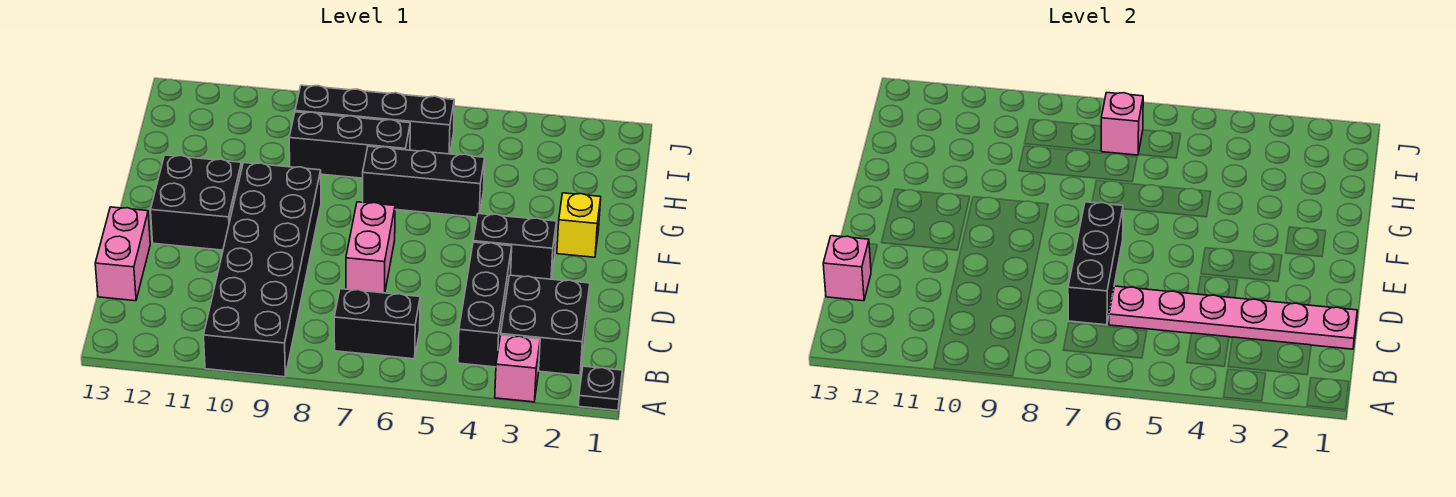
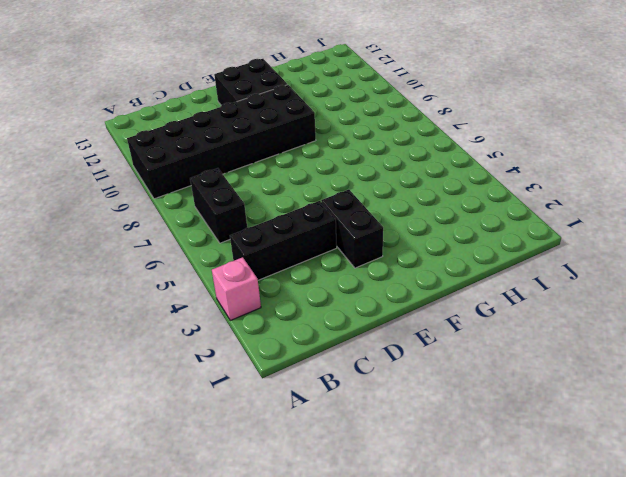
none -> black 1x1 plate [578,366,622,410]
none -> black 2x2 brick [501,275,590,375]
none -> pink 1x2 brick [95,207,150,301]

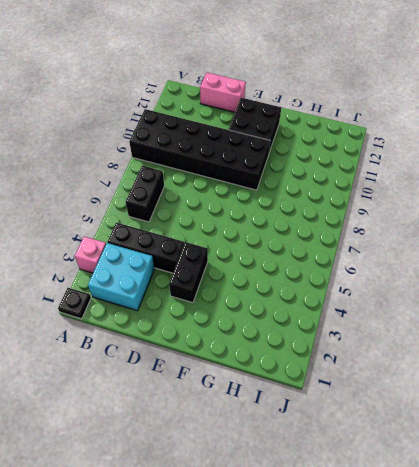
cyan 2x2 brick [88,243,155,311] -> black 2x2 brick [501,275,590,375]
none -> pink 1x2 brick [346,202,395,293]
none -> yellow 1x1 brick [557,193,601,257]
none -> black 1x3 brick [363,146,485,217]

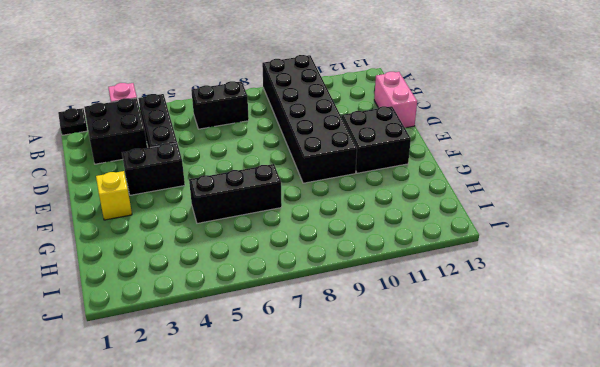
none -> pink 1x2 brick [346,202,395,293]
none -> black 1x3 brick [289,112,410,178]
none -> black 1x4 brick [295,85,454,154]

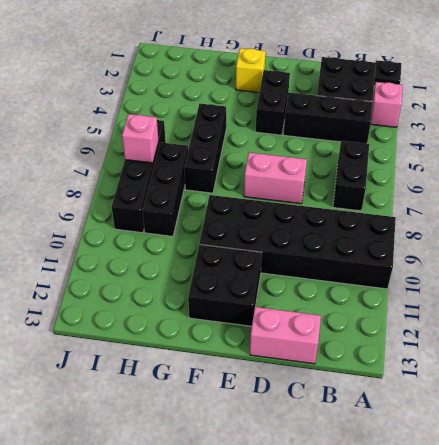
none -> pink 1x6 plate [1109,286,1357,349]
none -> black 1x3 brick [1068,202,1123,325]
none -> pink 1x1 brick [823,236,871,301]

